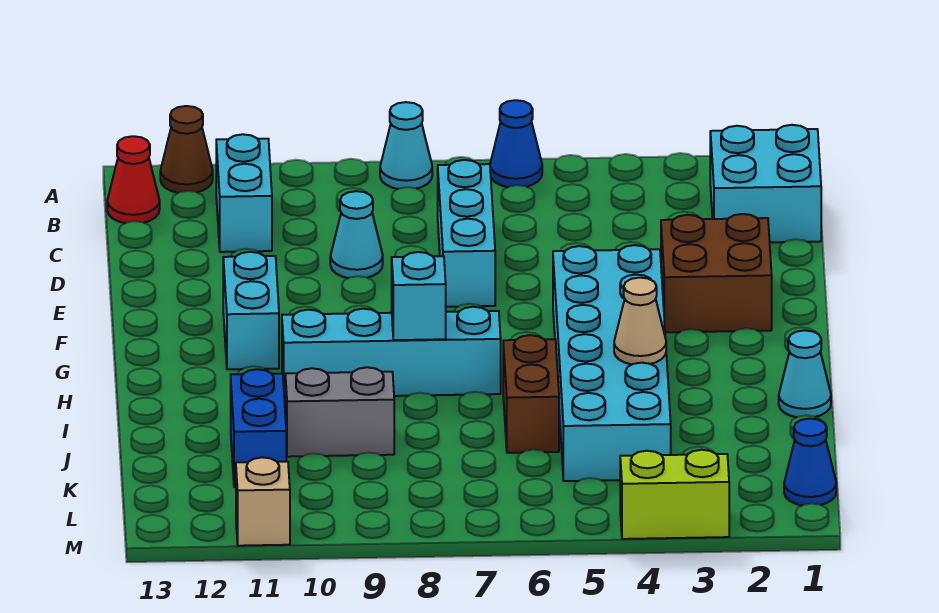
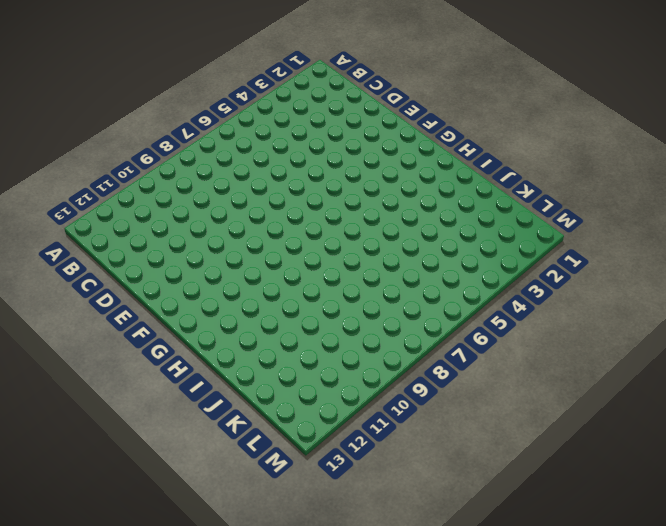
none -> blue 1x1 cone [490,100,542,187]
none -> cyan 1x1 cone [380,102,432,189]
none -> brown 1x1 cone [160,106,213,193]

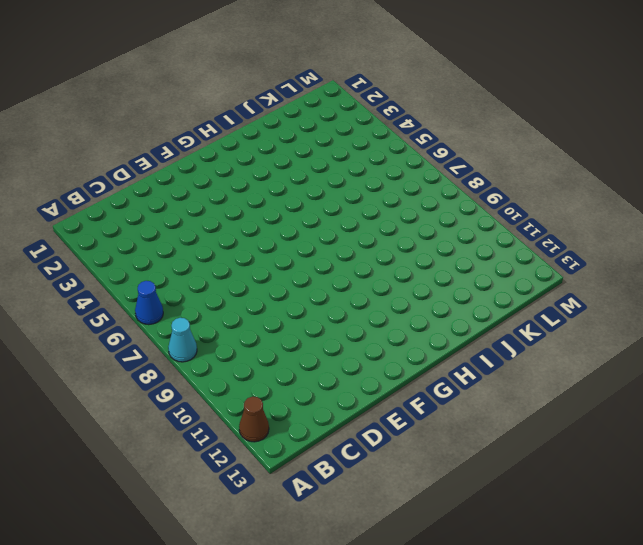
none -> cyan 2x2 brick [710,125,821,242]
none -> cyan 1x2 brick [216,134,272,252]
none -> red 1x1 cone [107,136,160,223]

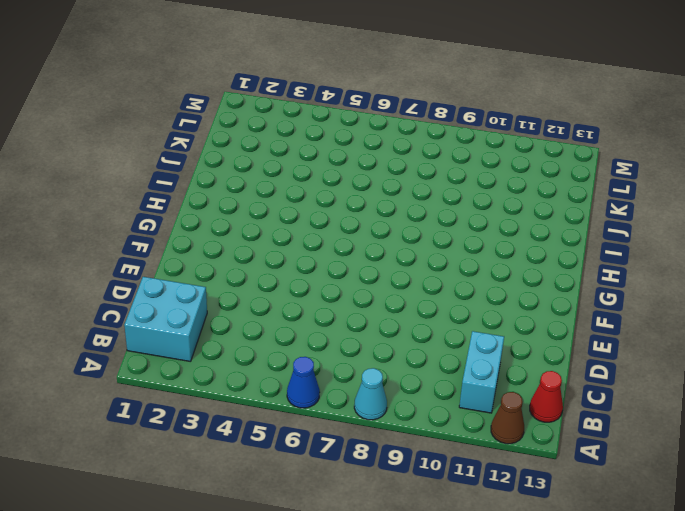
none -> cyan 1x3 brick [438,160,495,307]
none -> cyan 1x1 cone [330,191,383,278]
none -> brown 2x2 brick [661,214,772,332]

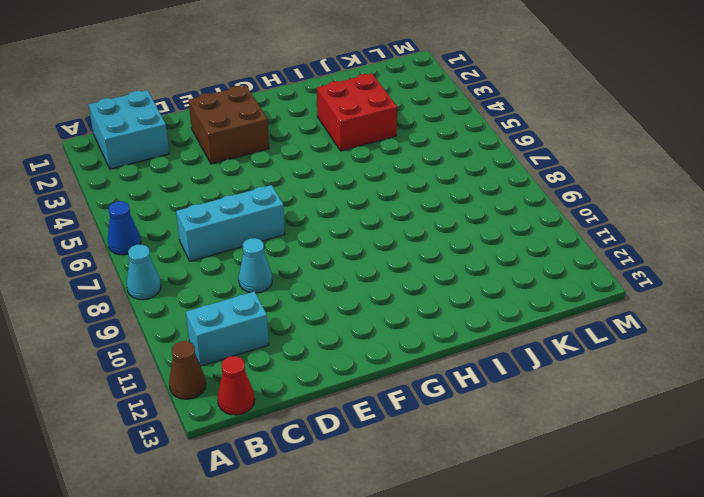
red 2x2 brick [317,74,397,151] -> cyan 2x6 brick [553,245,671,481]
none -> cyan 1x2 brick [223,252,279,369]
none -> cyan 1x4 brick [282,307,501,398]
none -> cyan 1x1 cone [779,330,831,417]

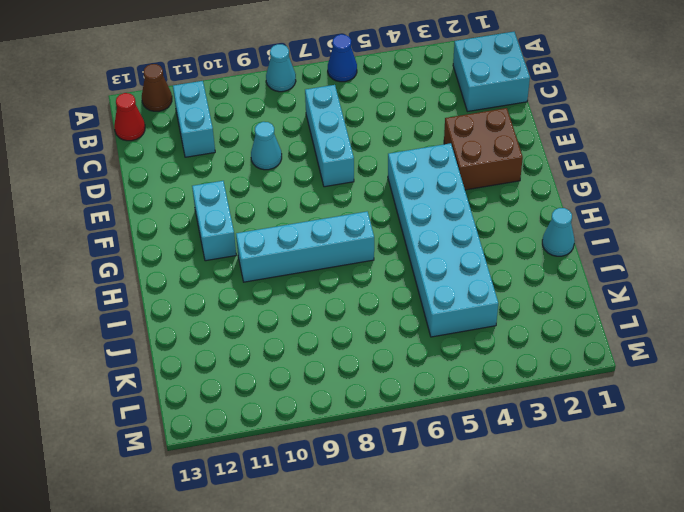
none -> brown 1x2 brick [503,335,559,453]
none -> grey 1x2 brick [285,367,394,457]
none -> blue 1x2 brick [231,369,286,487]

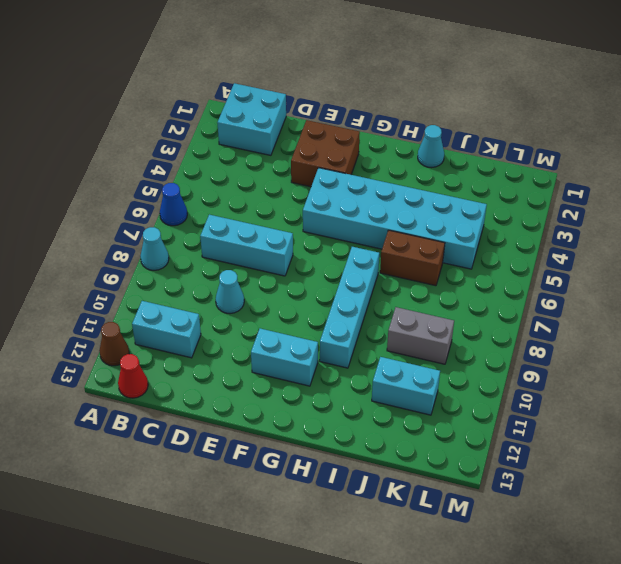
grey 1x2 brick [387,307,454,364] -> grey 1x2 brick turned to [285,367,394,457]
cyan 1x2 brick [372,357,440,415] -> blue 1x2 brick [231,369,286,487]
none -> blue 1x1 cone [784,418,836,505]
none -> lime 1x2 brick [620,450,729,539]
none -> tan 1x1 brick [236,457,290,546]

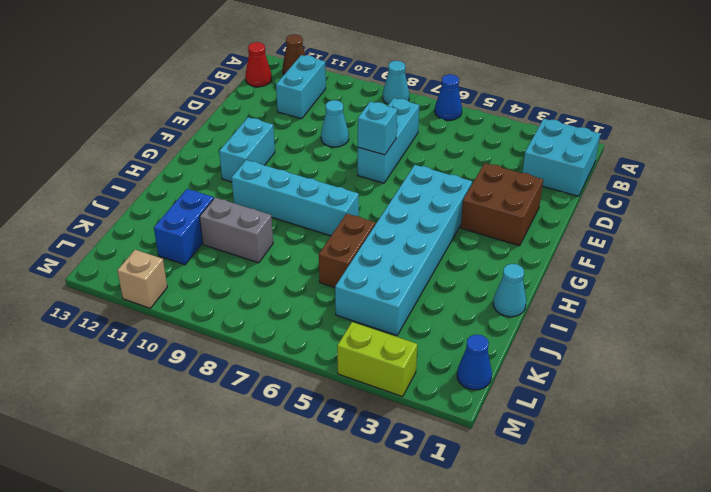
cyan 1x1 brick [358,101,397,155] -> cyan 1x1 brick moved to [392,252,446,340]
none -> tan 1x1 cone [614,278,666,364]

